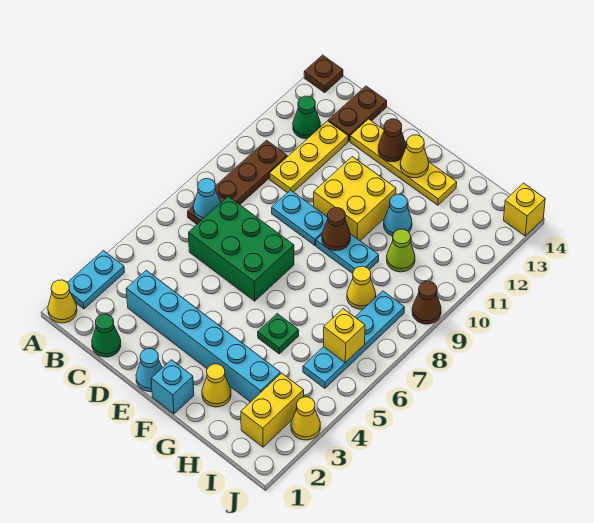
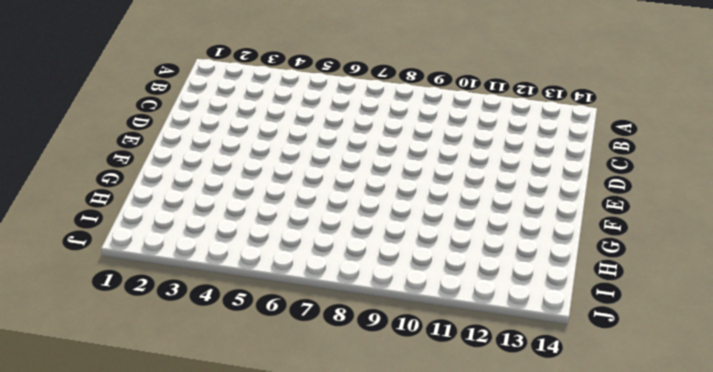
none -> yellow 1x1 cone [48,280,77,323]
none -> cyan 1x2 plate [67,251,125,309]
none -> brown 1x1 plate [304,55,343,92]
none -> brown 1x4 plate [188,140,287,224]

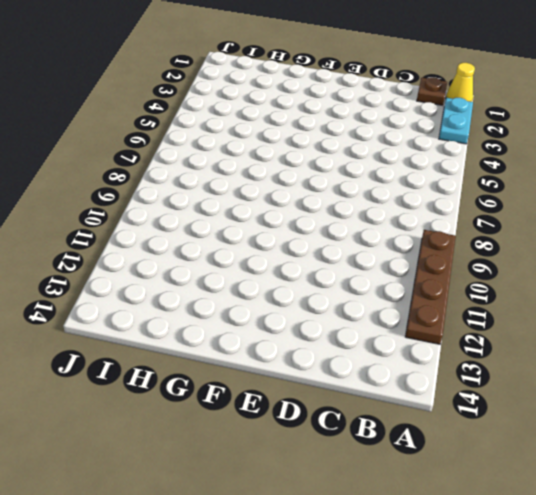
brown 1x4 plate [405,230,456,344] -> brown 1x4 plate moved to [188,140,287,224]
brown 1x1 plate [417,77,447,105] -> brown 1x1 plate moved to [304,55,343,92]
none -> green 1x1 cone [293,96,320,139]
none -> green 1x1 cone [92,314,121,357]
none -> cyan 1x6 brick [126,270,280,402]
none -> green 2x3 brick [189,196,294,301]

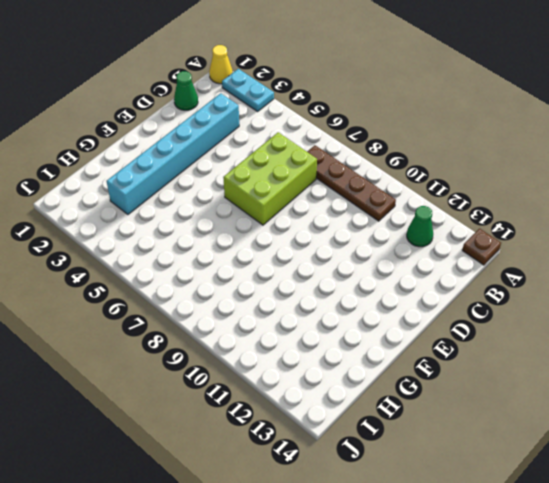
lime 2x3 brick [223,132,317,225] -> green 2x3 brick [189,196,294,301]
none -> yellow 1x3 plate [269,121,348,193]
none -> brown 1x2 plate [328,86,387,141]
none -> cyan 1x2 plate [272,190,328,245]
none -> yellow 1x4 plate [350,119,457,205]

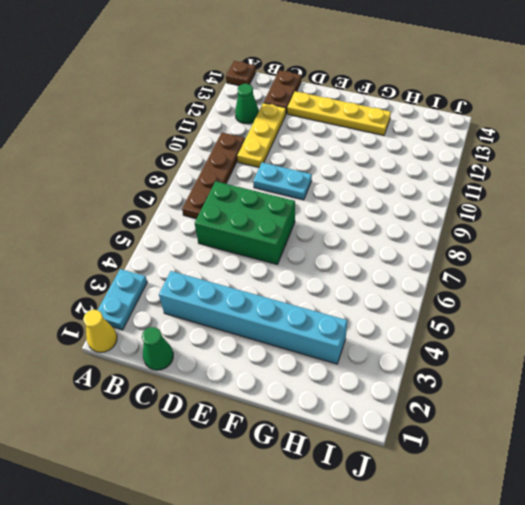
none -> cyan 1x1 cone [136,349,162,392]
none -> yellow 2x2 brick [314,157,396,241]
none -> cyan 1x1 brick [151,360,194,414]
none -> cyan 1x2 plate [316,234,379,273]

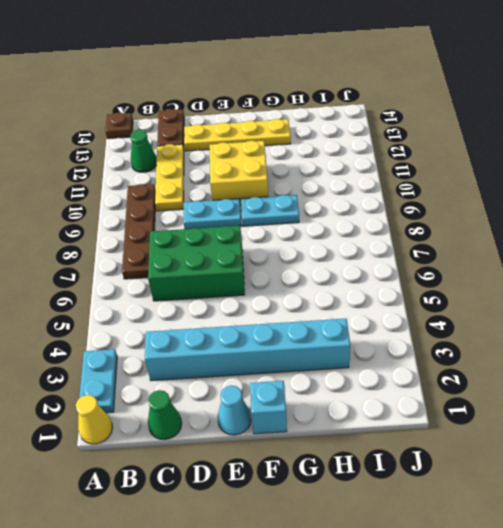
none -> yellow 1x1 cone [202,364,231,407]
none -> green 1x1 plate [258,314,299,354]
none -> cyan 1x1 cone [384,194,412,236]
none -> yellow 1x1 cone [347,266,376,309]

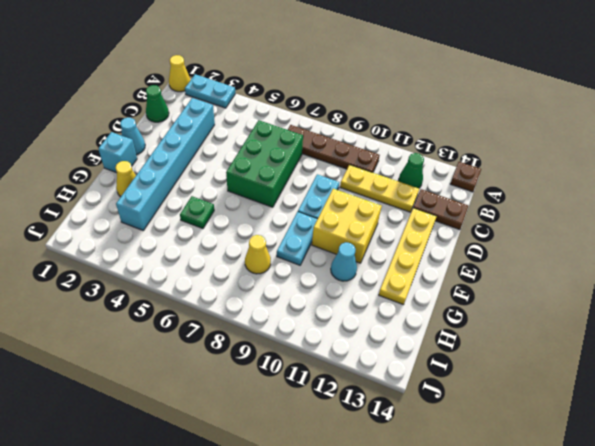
none -> lime 1x1 cone [387,229,415,272]
none -> yellow 1x2 brick [241,373,304,447]
none -> cyan 1x4 plate [303,291,405,388]
none -> yellow 1x1 cone [291,397,320,440]

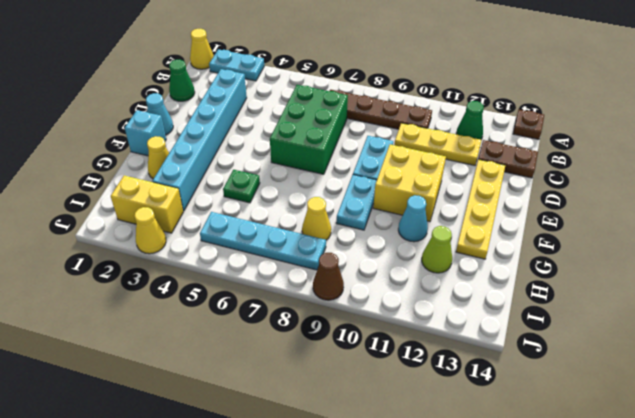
lime 1x1 cone [422,226,452,273] -> lime 1x1 cone moved to [387,229,415,272]
none -> yellow 1x1 brick [504,183,545,236]
none -> cyan 1x1 cone [193,179,221,220]
none -> brown 1x1 cone [378,119,406,162]
none -> brown 1x1 cone [322,208,350,251]

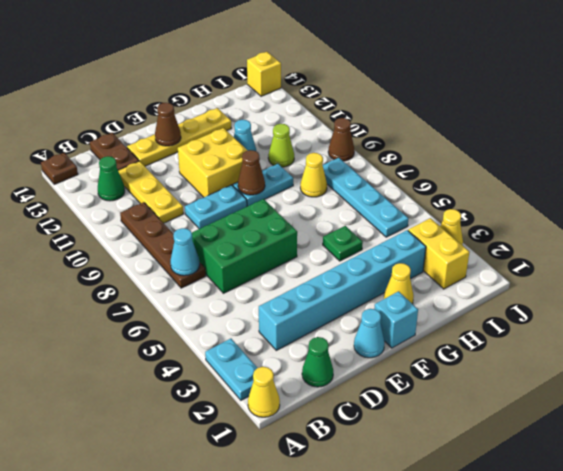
none -> yellow 1x1 cone [400,135,429,178]
none -> yellow 1x1 brick [324,309,365,363]

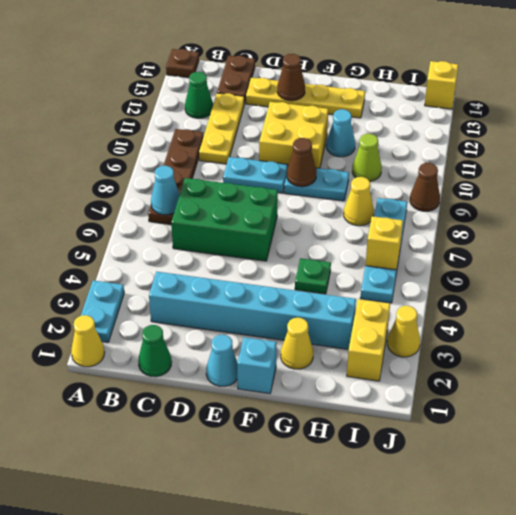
none -> yellow 1x1 cone [400,135,429,178]

